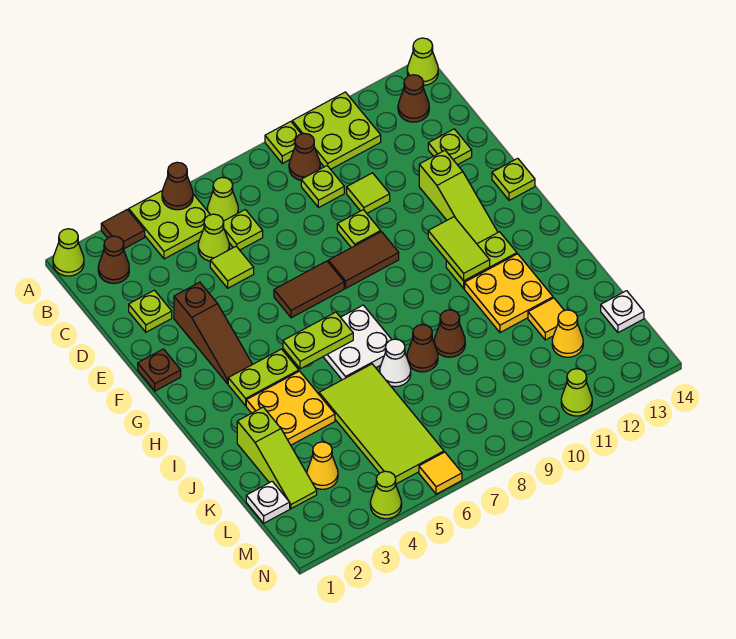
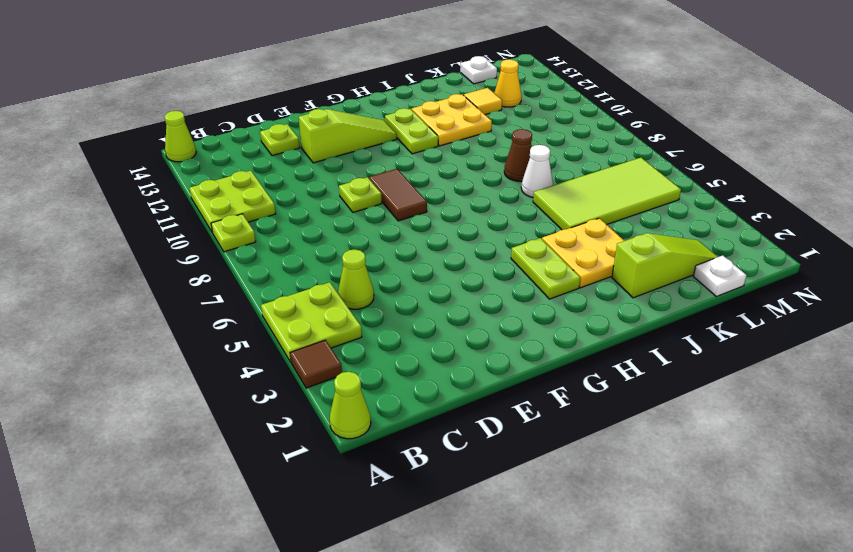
none -> brown 1x1 cone [98,236,129,284]
none -> lime 1x1 cone [207,177,238,221]
none -> brown 1x1 cone [289,133,320,180]
none -> brown 1x1 cone [398,75,429,122]

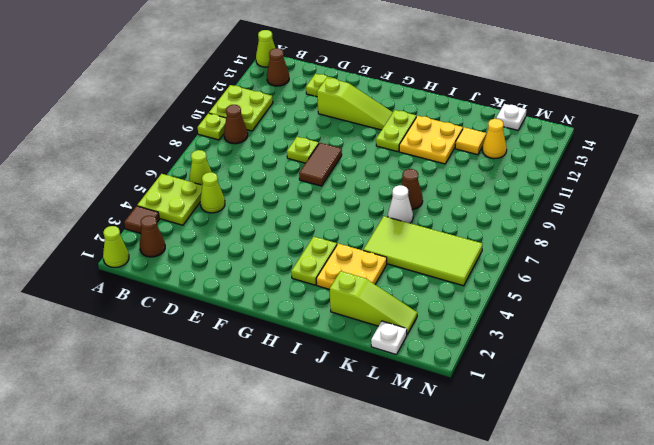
none -> lime 1x1 plate [223,210,263,250]
none -> lime 1x1 plate [301,166,344,208]
none -> lime 1x1 plate [129,290,172,332]
none -> lime 1x1 tile [210,246,254,288]

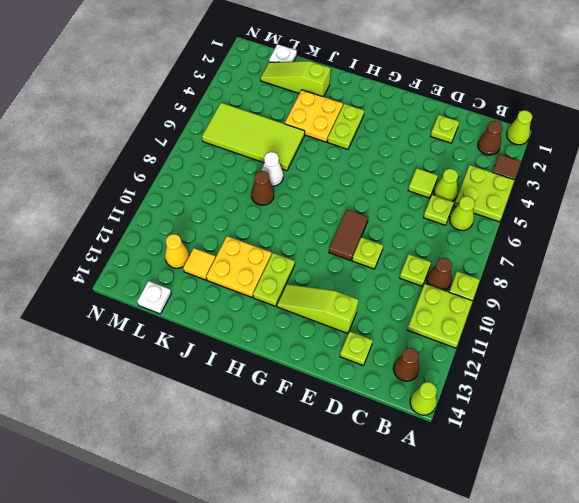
none -> lime 1x1 tile [347,173,390,213]
none -> brown 1x3 slope [174,282,252,384]
none -> brown 1x1 plate [138,349,181,391]
none -> brown 1x2 tile [274,261,344,318]

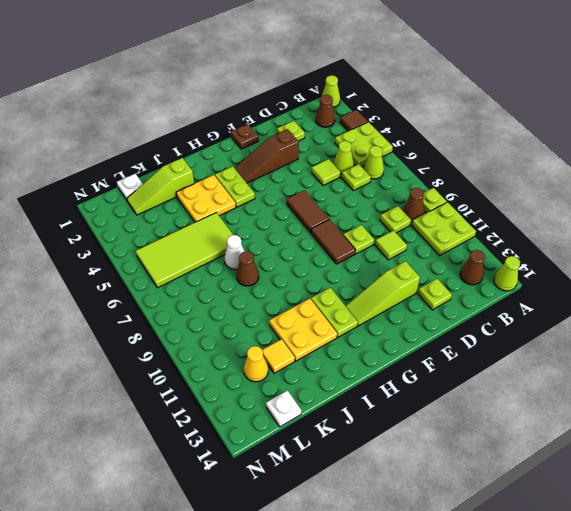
none -> lime 1x1 plate [492,158,535,200]
none -> white 2x2 plate [323,305,392,380]
none -> brown 1x1 cone [434,310,465,357]
none -> yellow 1x1 cone [307,442,338,489]

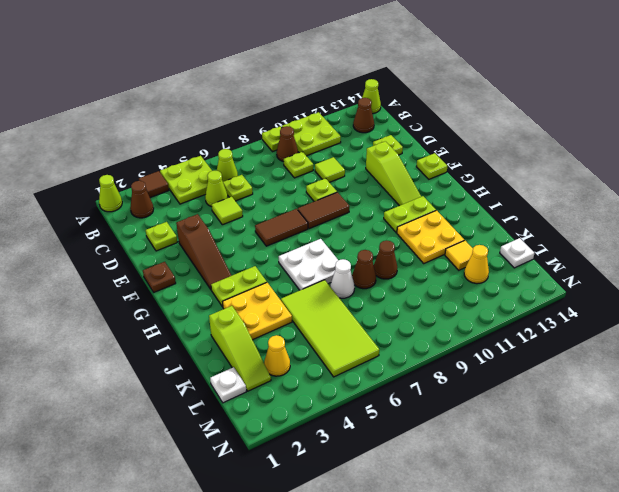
none -> lime 1x1 cone [370,471,402,519]
none -> yellow 1x1 tile [419,452,462,494]
none -> lime 1x1 cone [561,369,592,416]
none -> brown 1x1 cone [162,162,193,210]

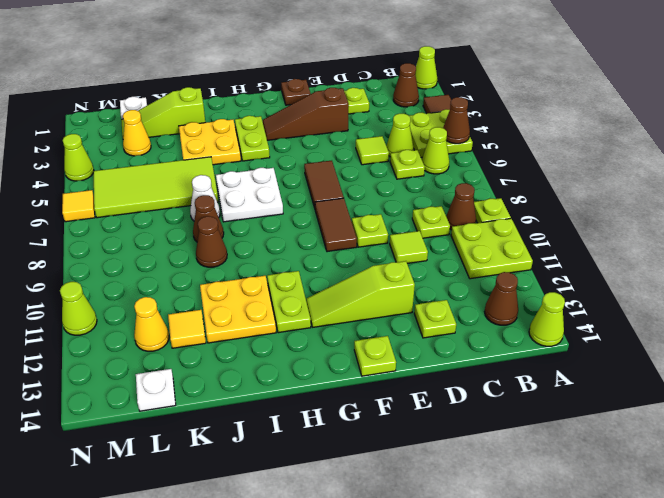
none -> lime 1x2 tile [428,217,490,281]
none -> lime 1x2 plate [283,312,353,369]

